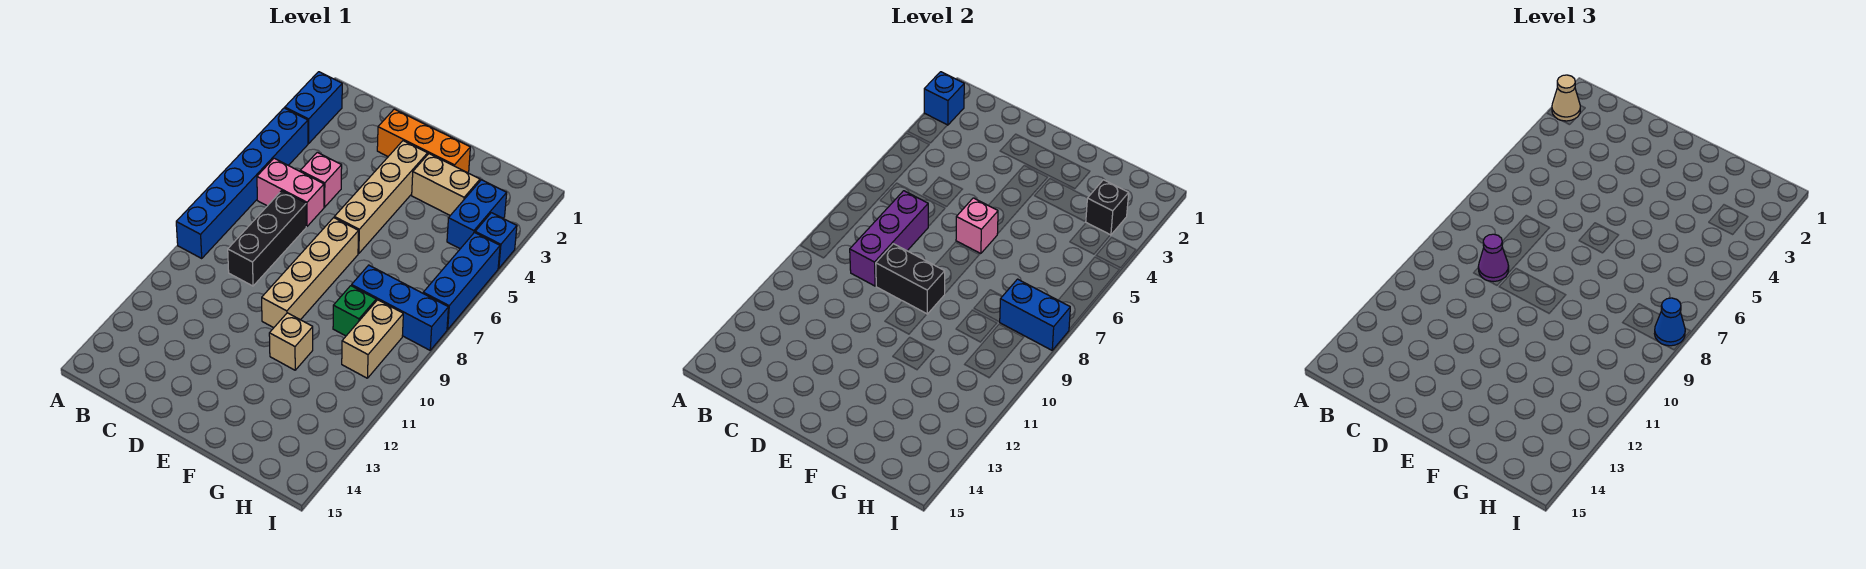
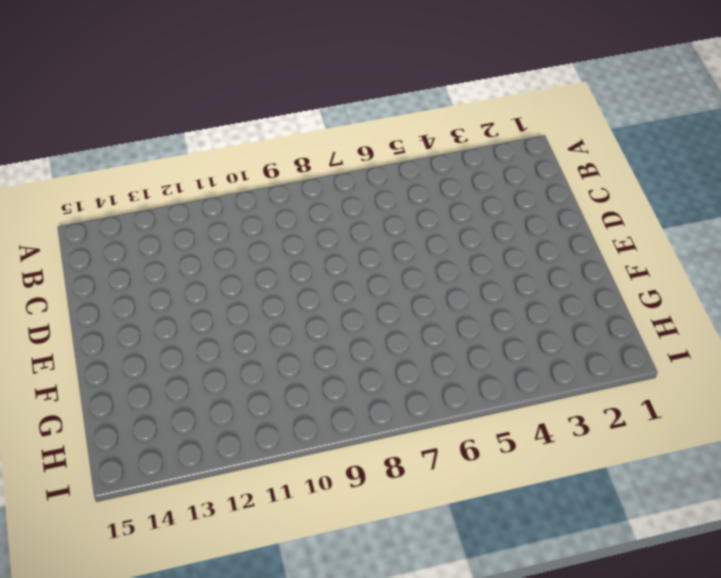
none -> blue 1x2 brick [285,72,342,143]
none -> blue 1x6 brick [176,108,308,258]
none -> pink 1x2 brick [257,158,324,226]

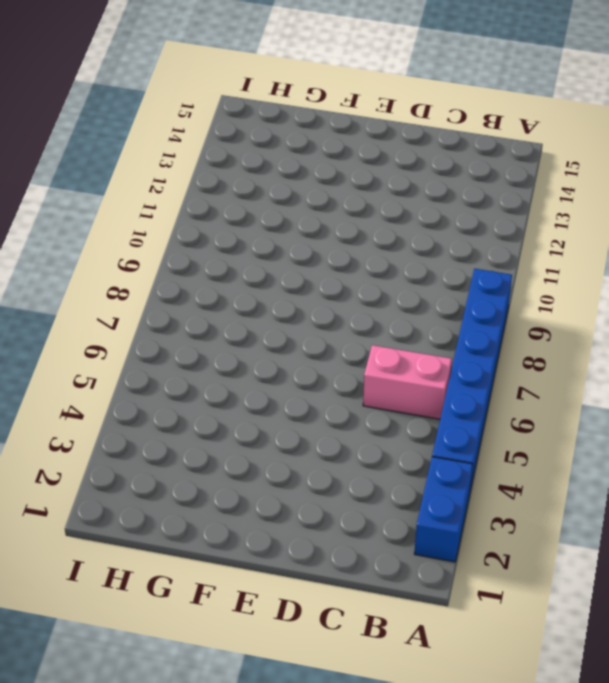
none -> pink 1x1 brick [300,152,342,207]
none -> black 1x3 brick [228,191,306,286]
none -> orange 1x3 brick [377,109,470,173]

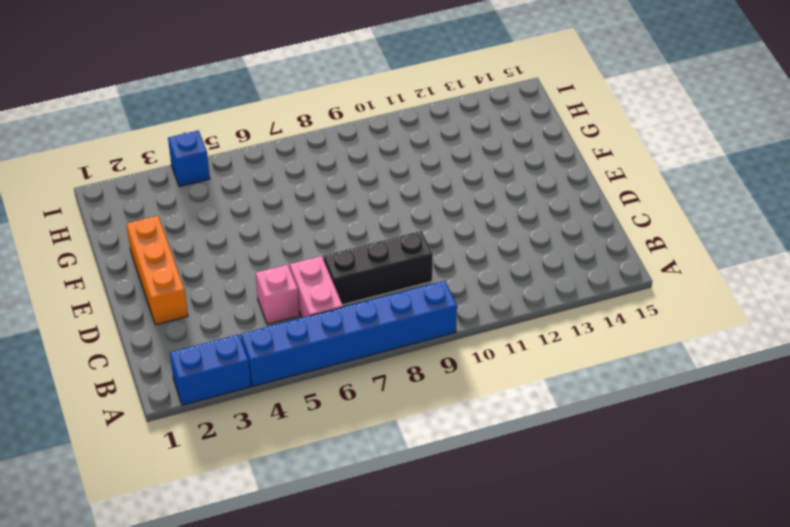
none -> tan 1x4 brick [334,141,428,254]
none -> tan 1x4 brick [262,218,359,328]
none -> tan 1x2 brick [412,154,480,215]

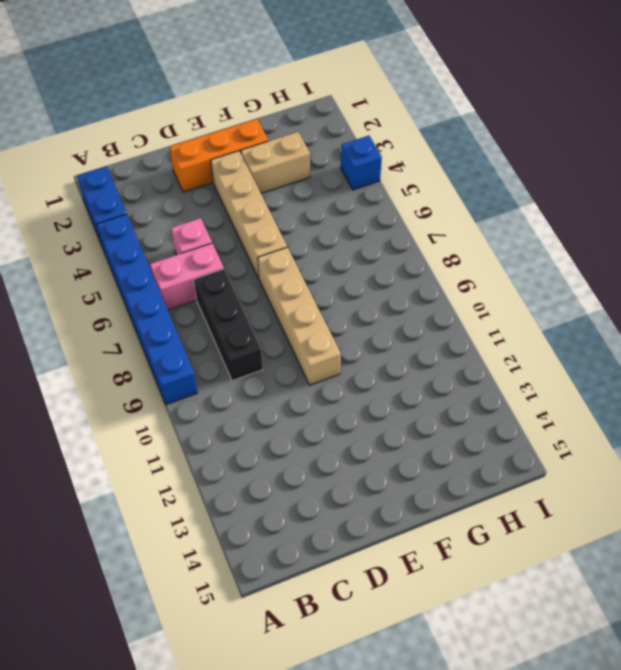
none -> tan 1x1 brick [269,313,313,370]
none -> blue 1x3 brick [352,265,448,350]
none -> green 1x1 brick [333,286,376,336]

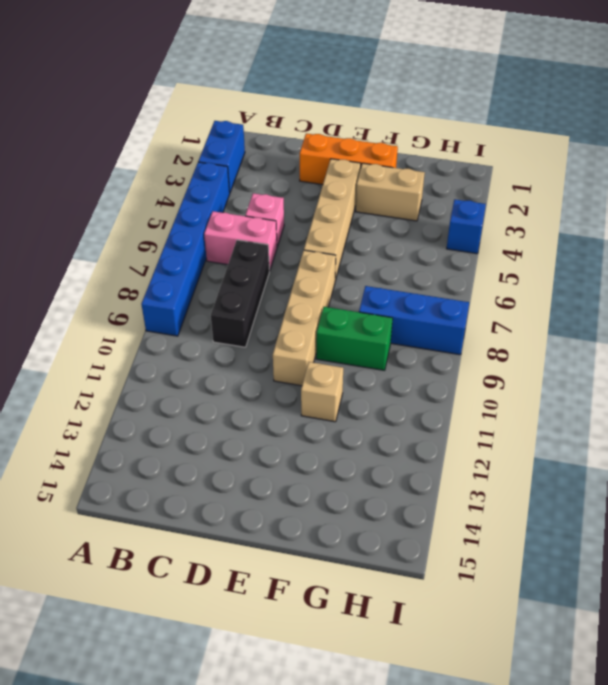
green 1x2 brick [316,307,393,370] -> green 1x1 brick [333,286,376,336]
none -> blue 1x2 brick [447,180,507,249]
none -> tan 1x2 brick [342,300,403,378]
none -> blue 1x3 brick [423,233,500,329]

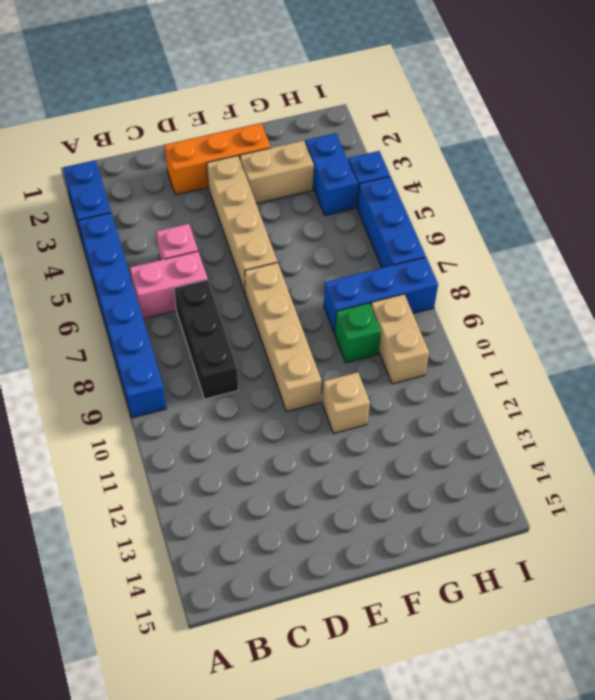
none -> blue 1x1 brick [924,72,964,125]
none -> purple 1x3 brick [850,191,928,286]
none -> black 1x2 brick [876,244,945,314]

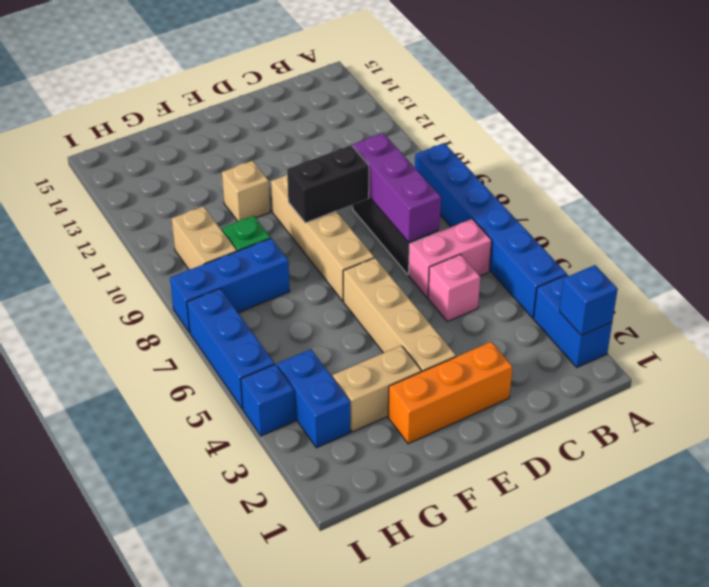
none -> pink 1x1 brick [956,198,998,254]
none -> black 1x1 brick [1086,180,1129,235]
none -> blue 1x2 brick [1000,279,1070,350]

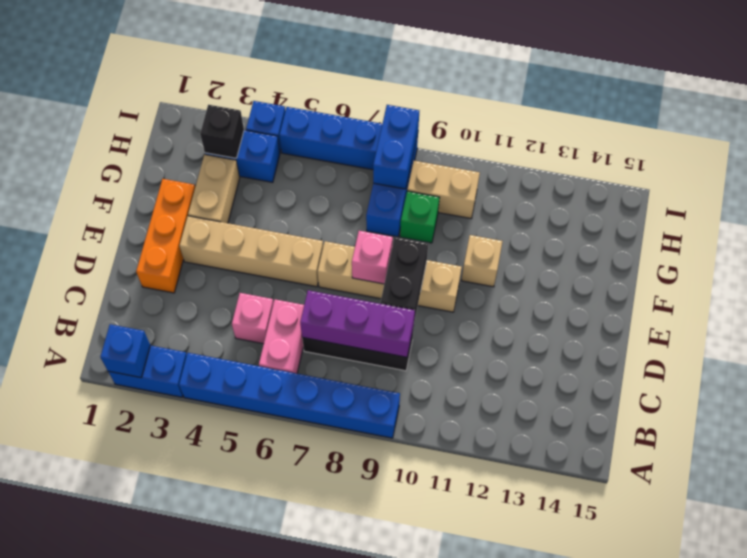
pink 1x1 brick [352,231,393,284] -> pink 1x1 brick moved to [956,198,998,254]
none -> tan 1x1 cone [1552,75,1580,121]
none -> purple 1x1 cone [1478,234,1509,281]
none -> blue 1x1 cone [1654,298,1685,346]

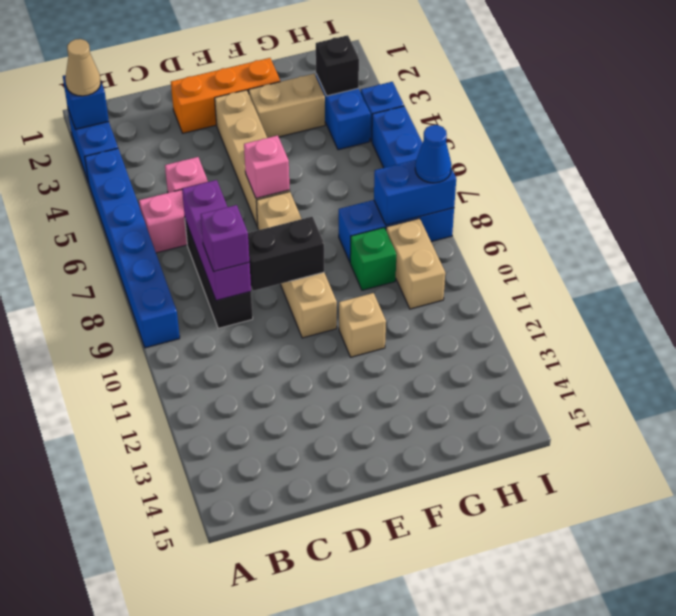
purple 1x1 brick [201,205,249,271] -> purple 1x1 cone [1478,234,1509,281]

